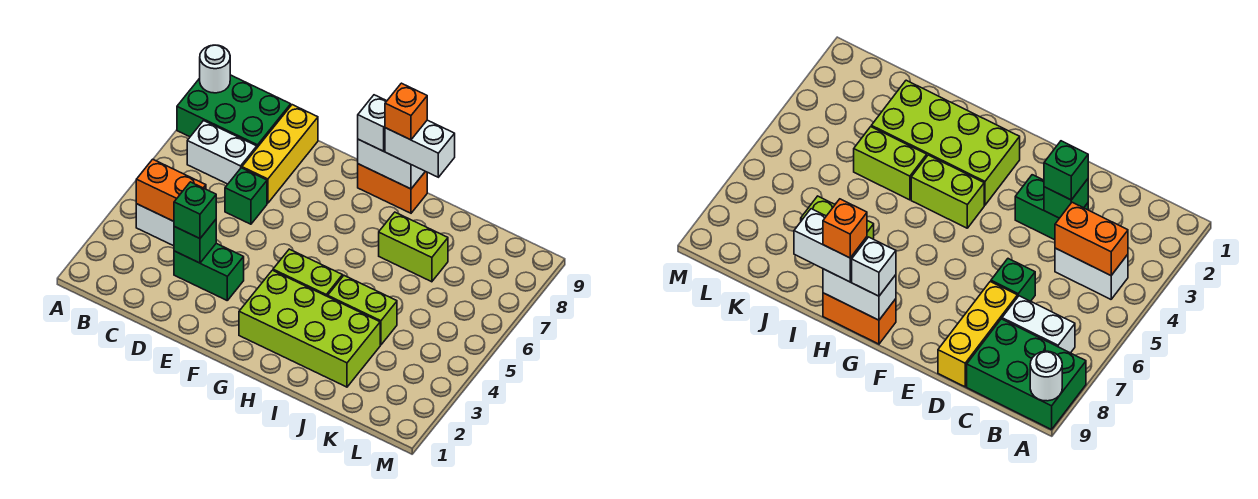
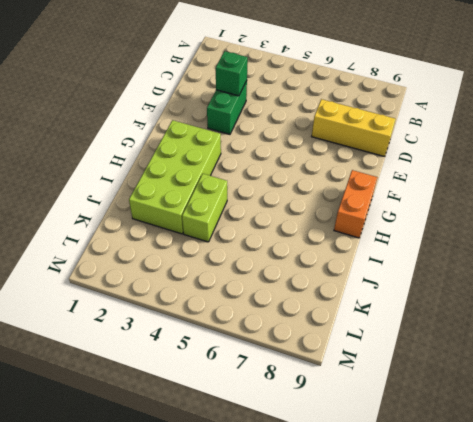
none -> green 2x3 brick [177,75,291,147]
none -> white 1x2 brick [136,204,174,246]
none -> white 1x2 brick [187,121,257,184]

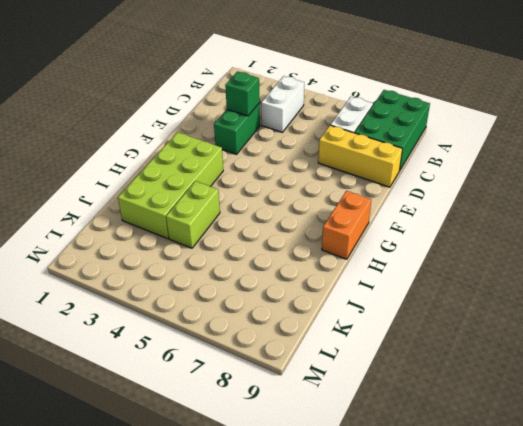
none -> green 1x1 brick [225,168,267,224]
none -> lime 1x2 brick [273,249,343,296]
none -> lime 1x2 brick [379,212,448,282]

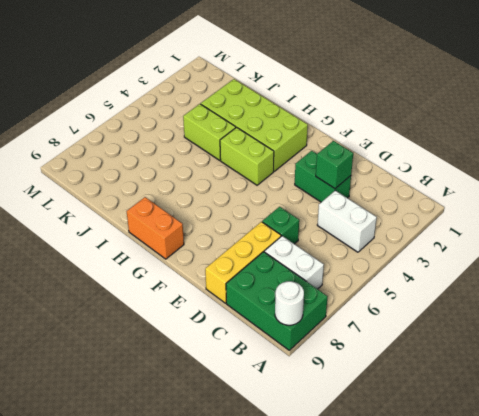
none -> lime 1x2 brick [379,212,448,282]
none -> orange 1x2 brick [136,159,206,221]
none -> white 1x2 brick [358,139,425,189]

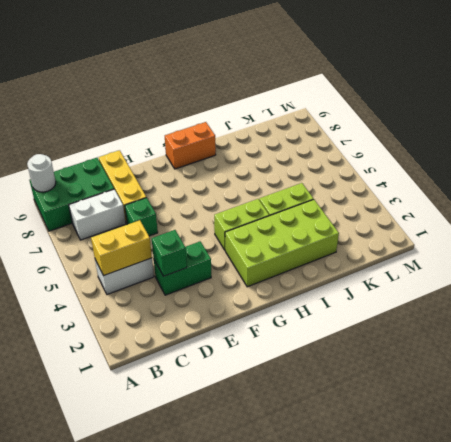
yellow 1x2 brick [91,220,152,276] -> orange 1x2 brick [136,159,206,221]
none -> lime 1x2 brick [379,212,448,282]
none -> white 1x2 brick [358,139,425,189]
none -> green 1x1 brick [174,182,216,239]

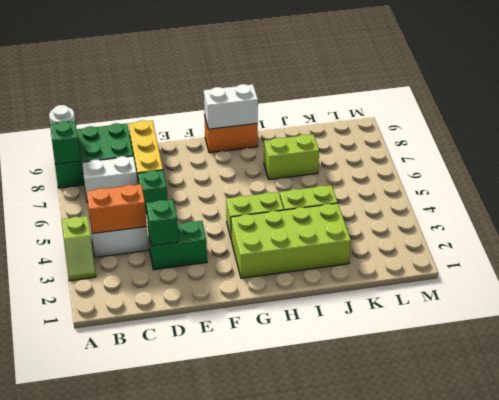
lime 1x2 slope [62,216,96,281] -> none
green 1x1 brick [50,121,80,164] -> green 1x1 brick moved to [174,182,216,239]
none -> white 1x1 brick [358,95,387,151]
none -> white 1x2 brick [385,120,455,177]
none -> orange 1x1 brick [385,83,427,140]

